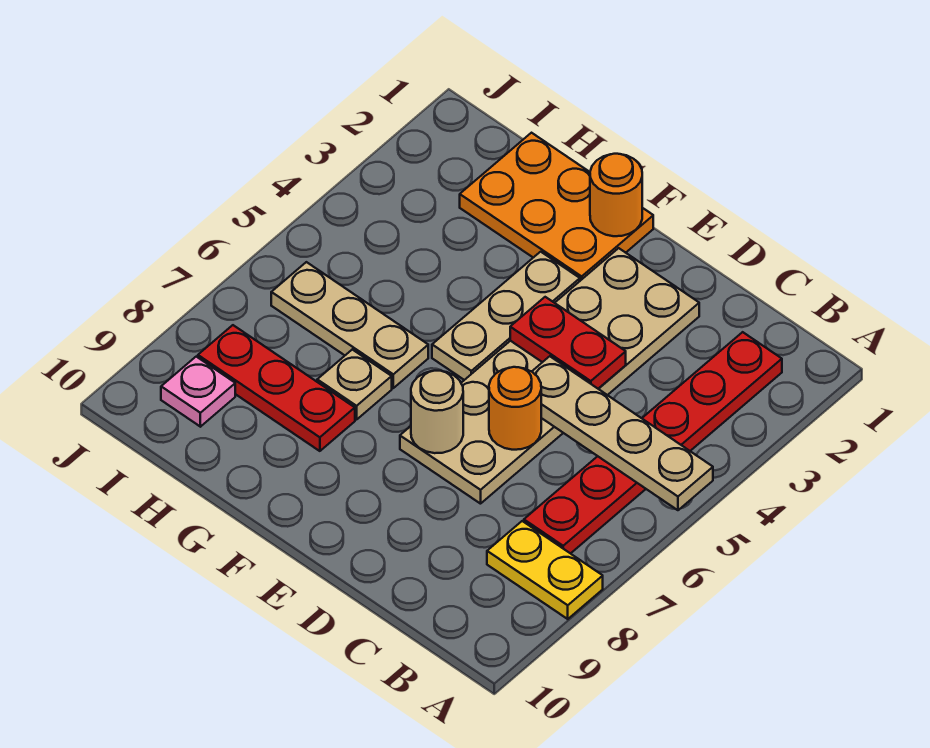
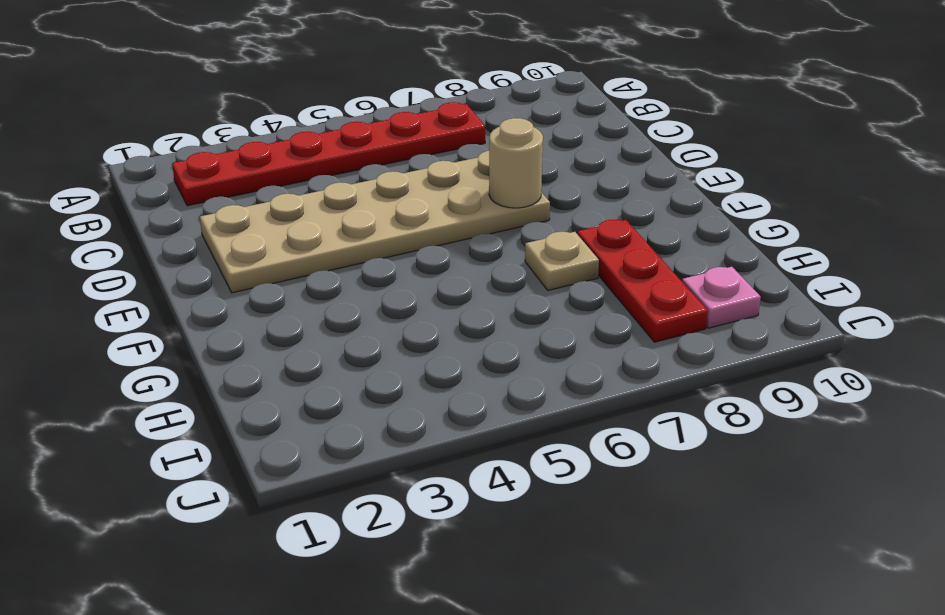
none -> yellow 1x2 plate [487,521,603,619]
none -> orange 2x3 plate [460,133,653,281]
none -> tan 1x3 plate [432,252,580,380]

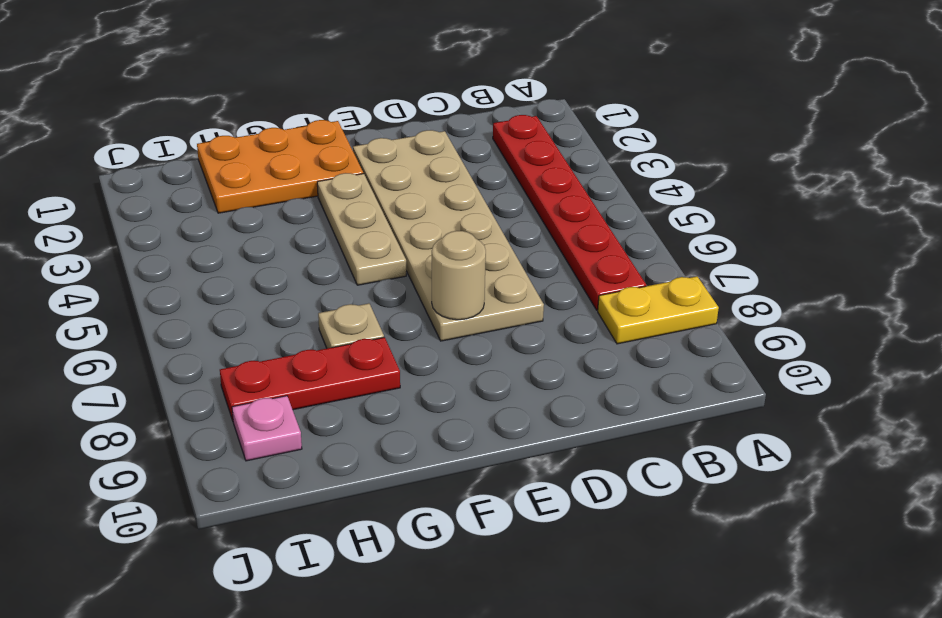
none -> tan 1x3 plate [271,262,428,388]
none -> tan 1x4 plate [532,356,713,510]
none -> red 1x2 plate [510,297,626,389]

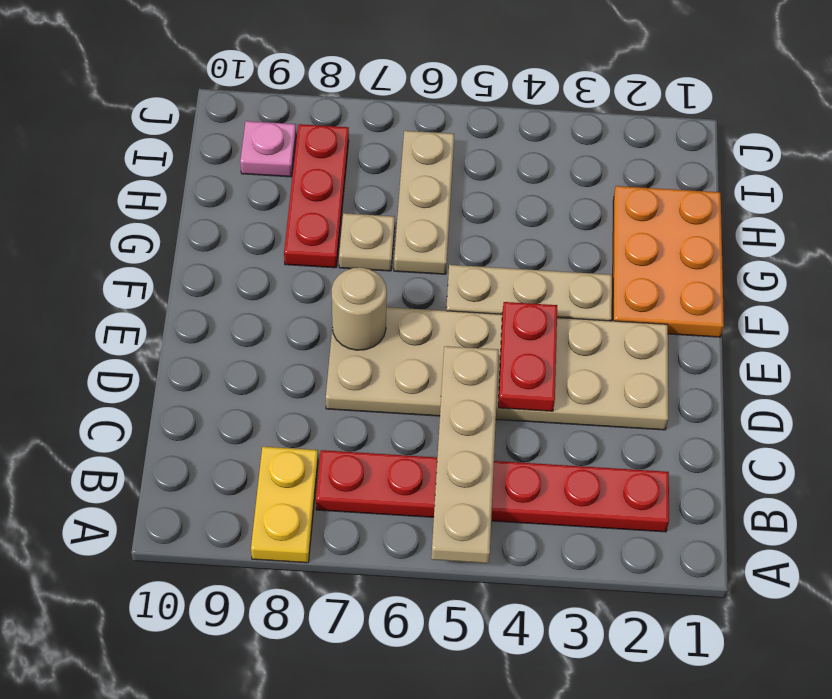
none -> orange 1x1 round brick [489,367,541,450]
none -> orange 1x1 round brick [590,154,642,236]

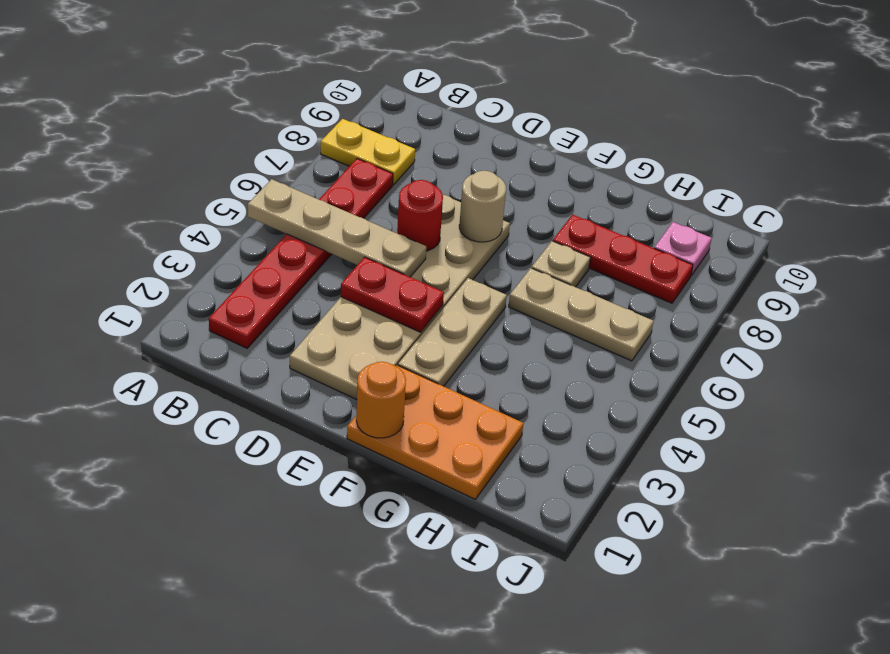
red 1x1 round brick [397,180,443,251] -> orange 1x1 round brick [489,367,541,450]

